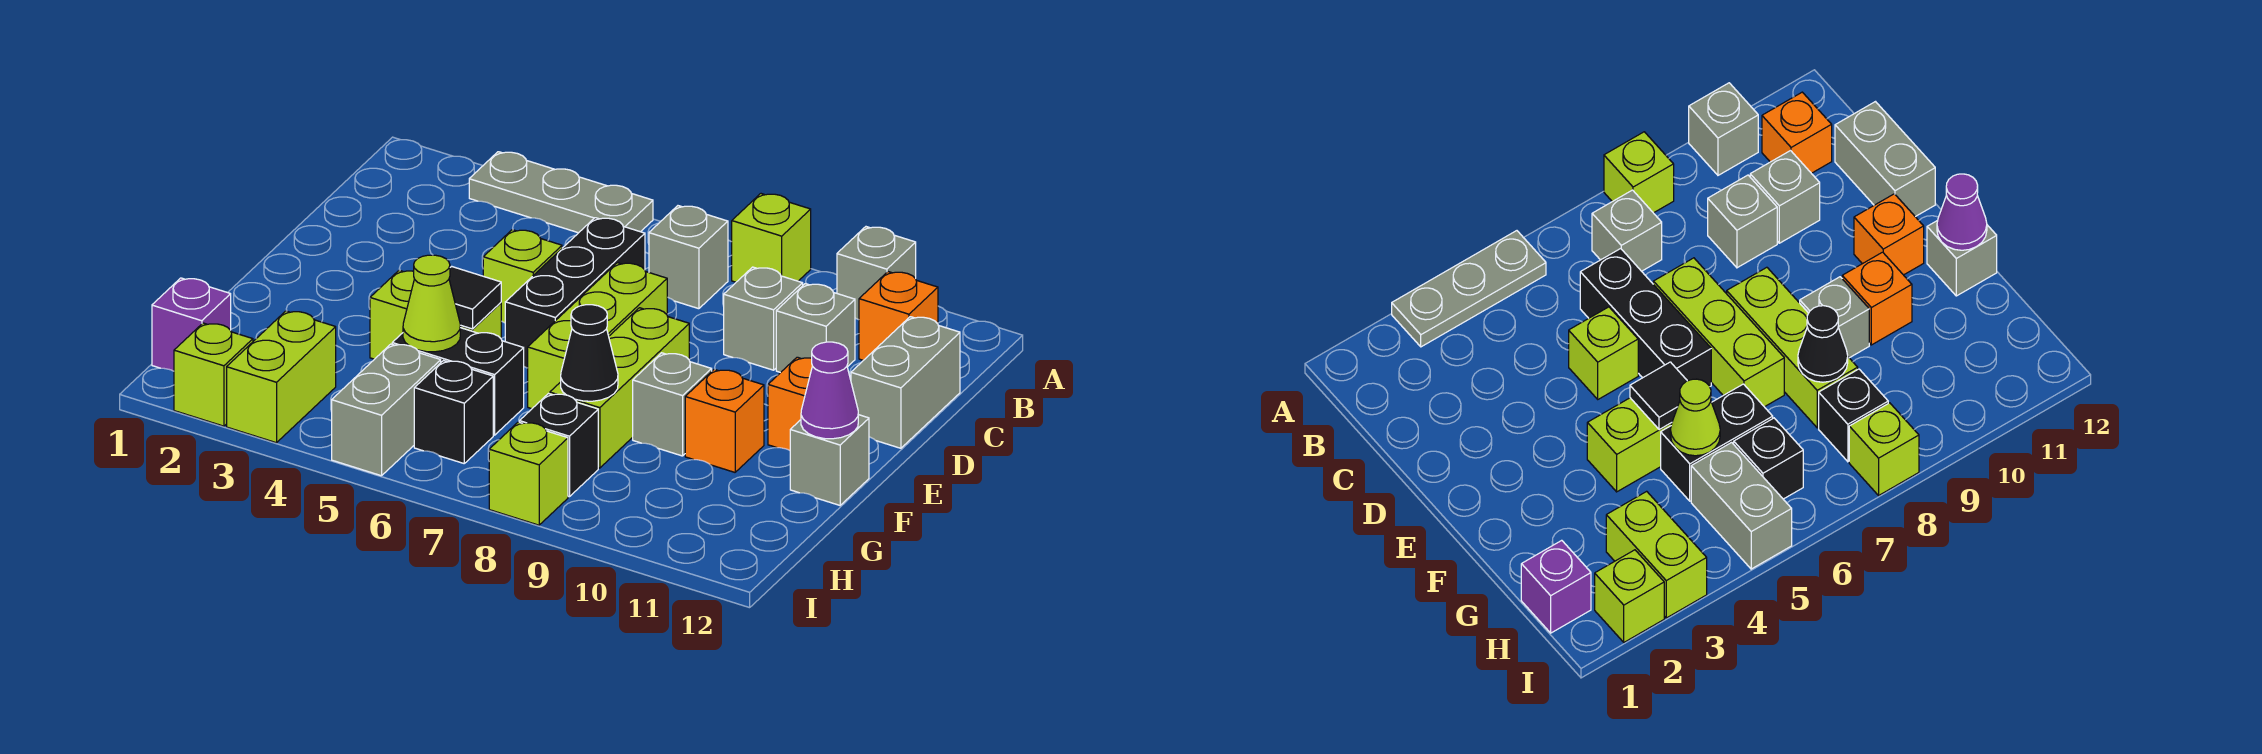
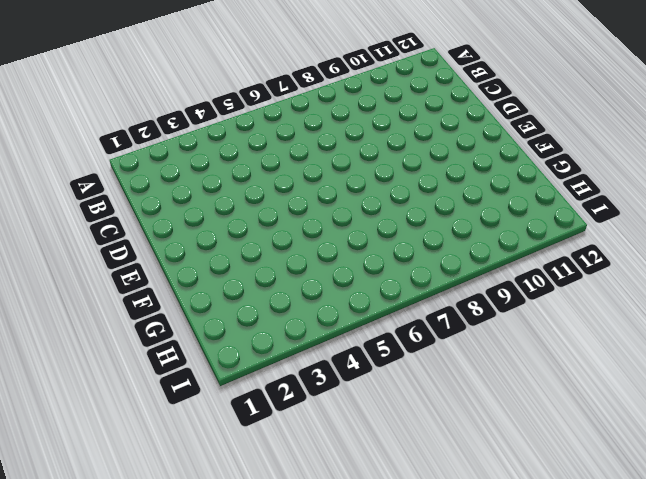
none -> grey 1x3 plate [469,152,653,233]
none -> lime 1x1 brick [732,194,811,282]
none -> grey 1x1 brick [837,227,916,320]

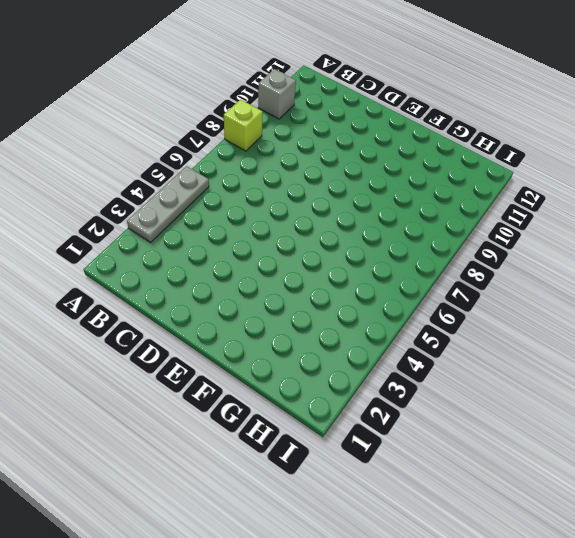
none -> grey 1x1 brick [649,206,728,309]
none -> orange 1x1 brick [859,272,938,360]
none -> black 1x3 brick [505,218,645,368]

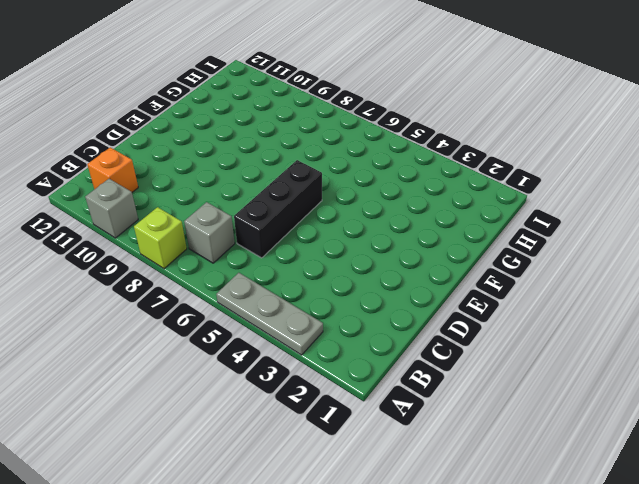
none -> grey 1x1 brick [724,267,803,370]
none -> grey 1x1 brick [776,284,855,373]
none -> grey 1x2 brick [851,317,960,448]

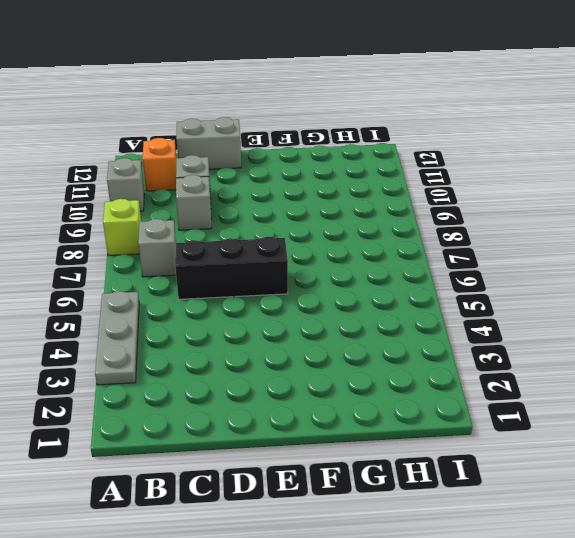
none -> lime 1x1 brick [483,230,562,323]
none -> lime 1x3 brick [528,263,667,409]
none -> lime 1x3 brick [550,308,689,468]

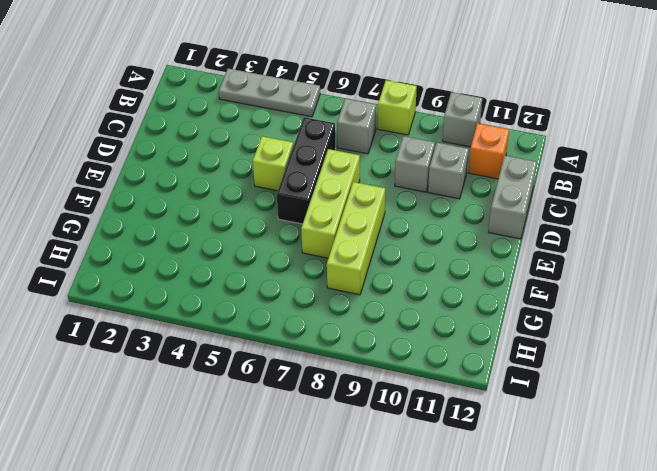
none -> orange 1x1 brick [768,357,812,450]
none -> lime 1x2 brick [370,270,501,359]
none -> grey 1x1 brick [633,353,712,456]

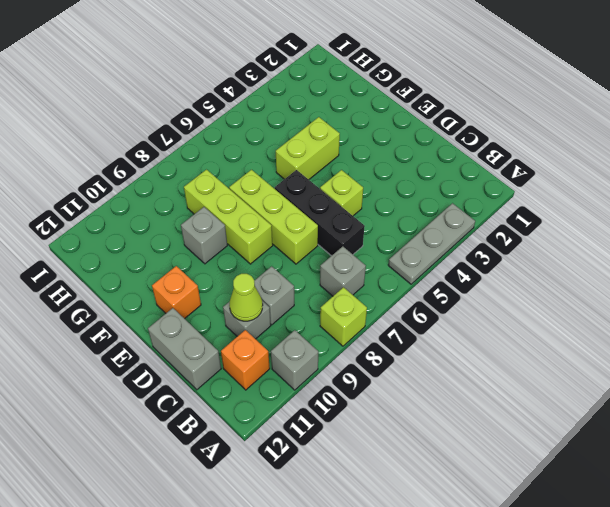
lime 1x1 cone [229,274,263,321] -> lime 1x1 cone moved to [403,255,460,352]
none -> orange 1x1 brick [685,369,764,472]
none -> grey 1x1 brick [790,415,869,505]
none -> black 1x2 brick [392,328,524,435]

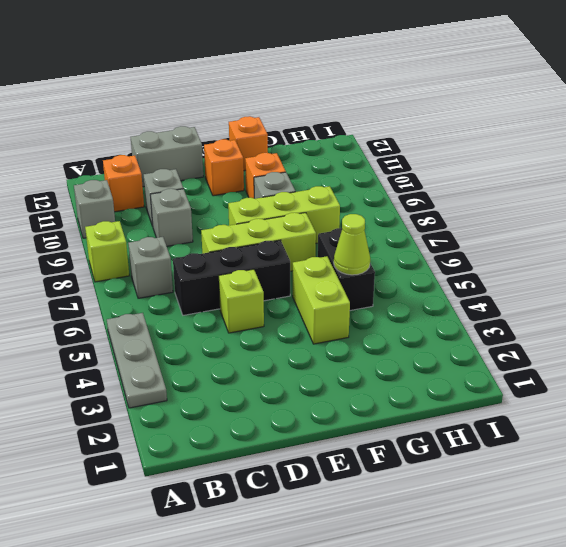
orange 1x1 brick [229,116,268,171] -> grey 1x1 brick [790,415,869,505]
none -> purple 1x1 brick [152,278,231,371]
none -> lime 1x2 brick [227,311,336,443]
none -> grey 1x2 brick [332,344,441,476]

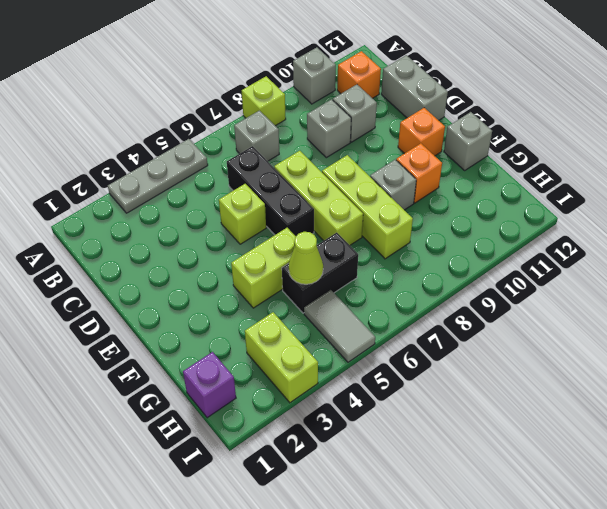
grey 1x2 tile [304,290,375,362] -> grey 1x2 brick [332,344,441,476]
none -> black 1x1 brick [414,361,493,463]
none -> black 1x1 brick [520,394,598,497]
none -> lime 1x1 brick [174,323,253,426]

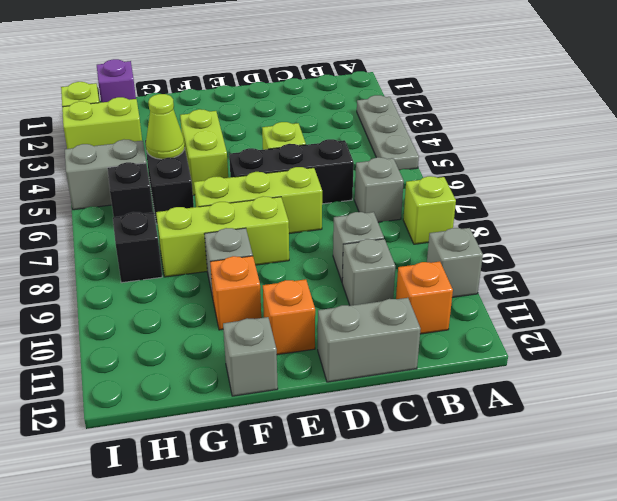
none -> lime 1x1 brick [489,422,568,525]
none -> black 1x1 tile [449,266,501,329]
none -> purple 1x1 cone [801,342,858,439]

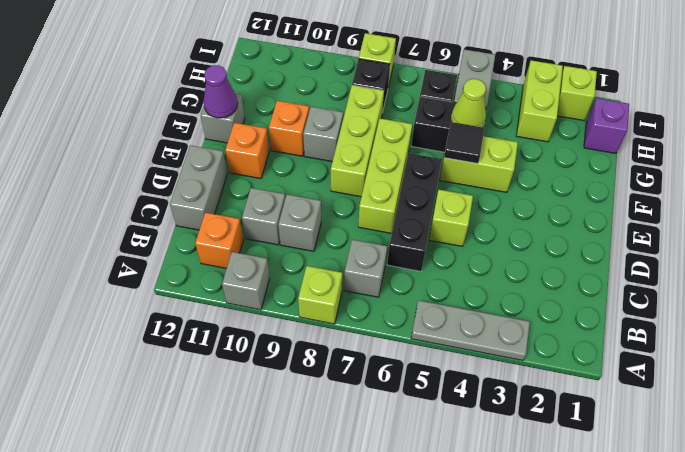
none -> black 1x1 cone [561,305,618,401]

